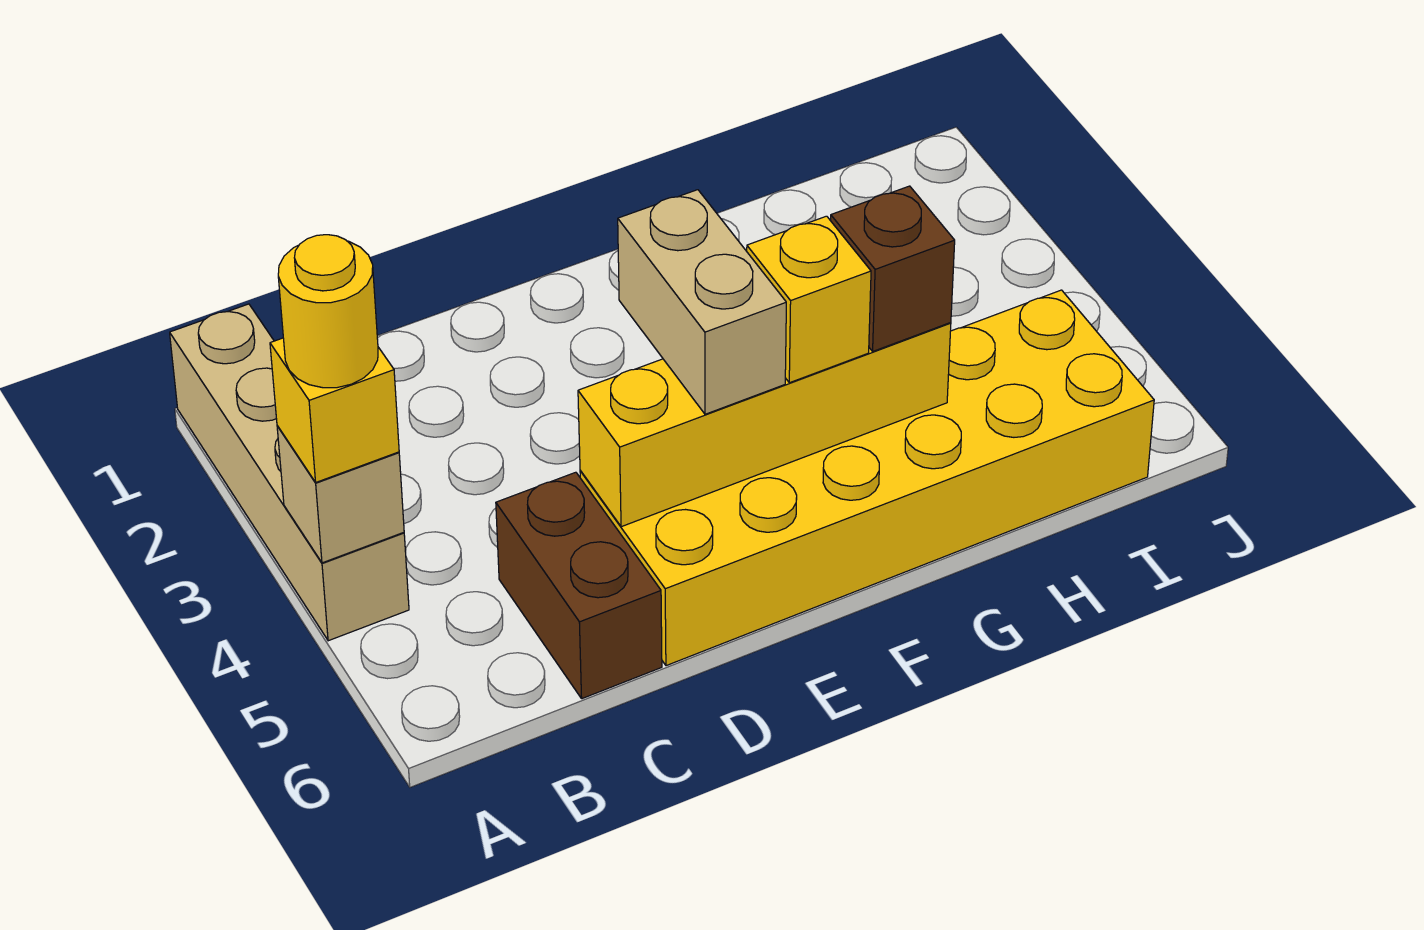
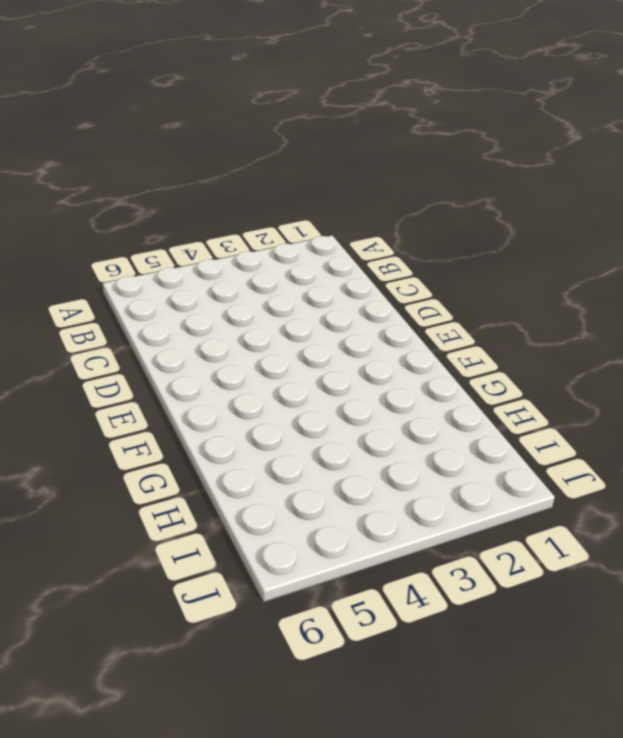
none -> tan 1x4 brick [170,304,409,641]
none -> brown 1x2 brick [496,472,662,699]

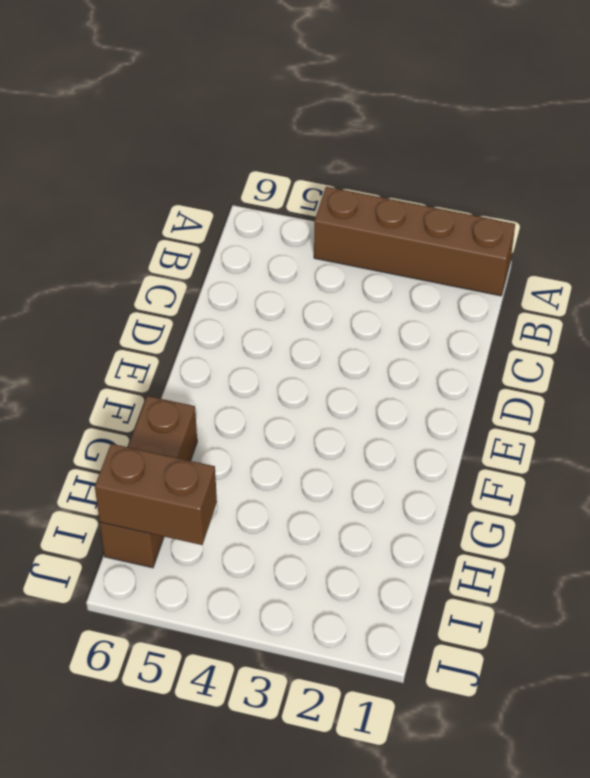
brown 1x4 brick [314,187,515,296] -> tan 1x4 brick [170,304,409,641]
brown 1x3 brick [100,396,197,568] -> yellow 2x6 brick [580,290,1154,666]
brown 1x2 brick [95,444,217,545] -> brown 1x2 brick moved to [496,472,662,699]
none -> tan 1x1 brick [277,426,404,563]
none -> yellow 1x4 brick [578,323,951,527]

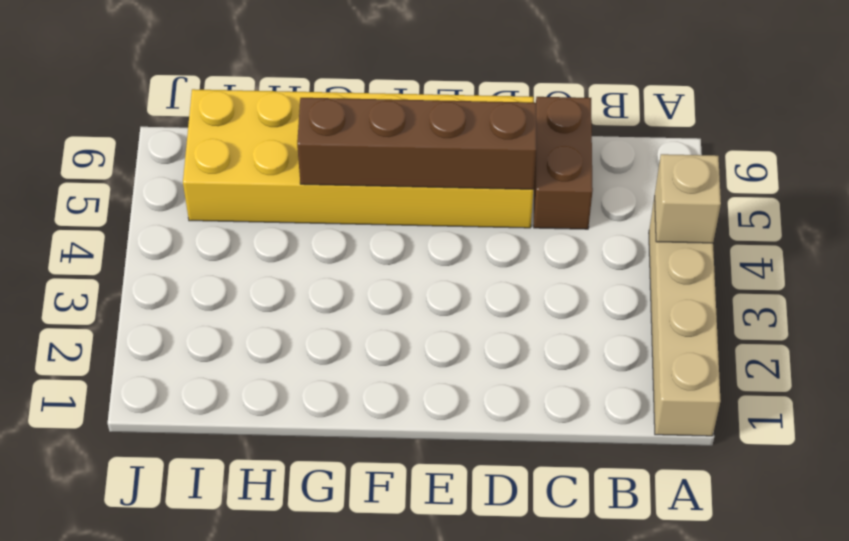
brown 1x4 brick [297,98,536,189] -> yellow 1x4 brick [578,323,951,527]
none -> yellow 1x1 brick [270,338,399,482]
none -> tan 1x2 brick [618,190,786,414]

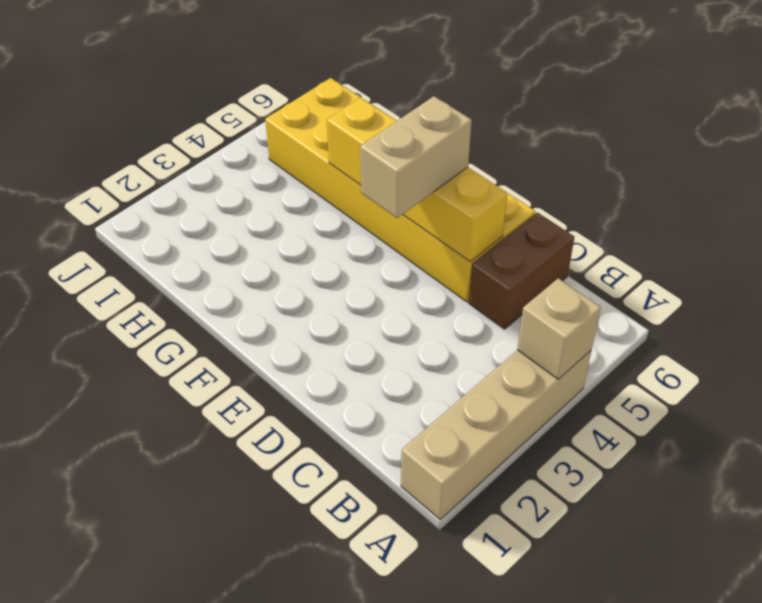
none -> yellow 1x1 brick [270,338,399,482]
none -> yellow 1x1 brick [747,216,871,383]

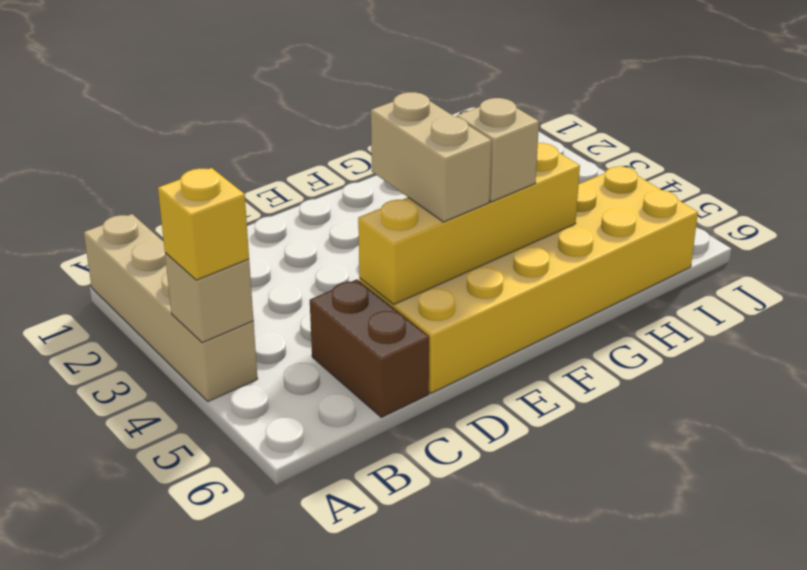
tan 1x1 brick [457,98,539,202] -> yellow 1x1 brick [747,216,871,383]
none -> brown 1x1 brick [831,186,955,351]
none -> yellow 1x1 round brick [278,235,378,388]

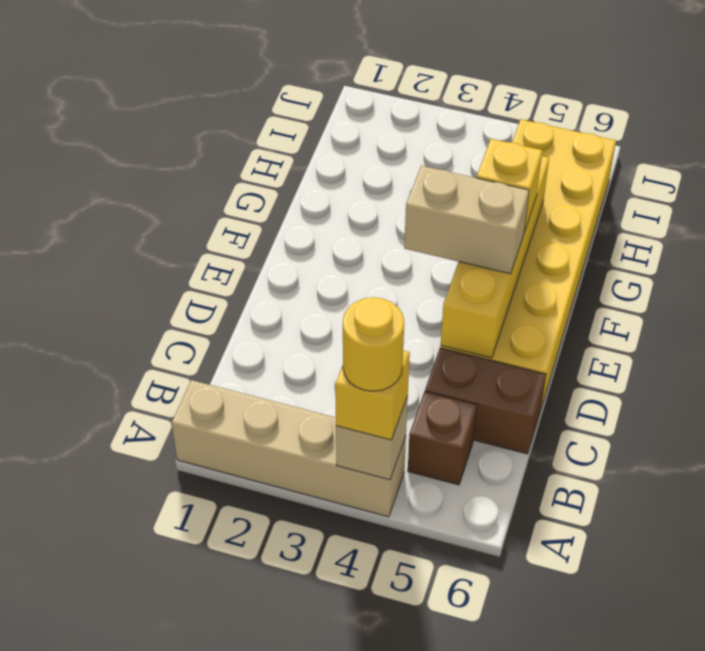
brown 1x1 brick [408,391,477,485] -> brown 1x1 brick moved to [831,186,955,351]

